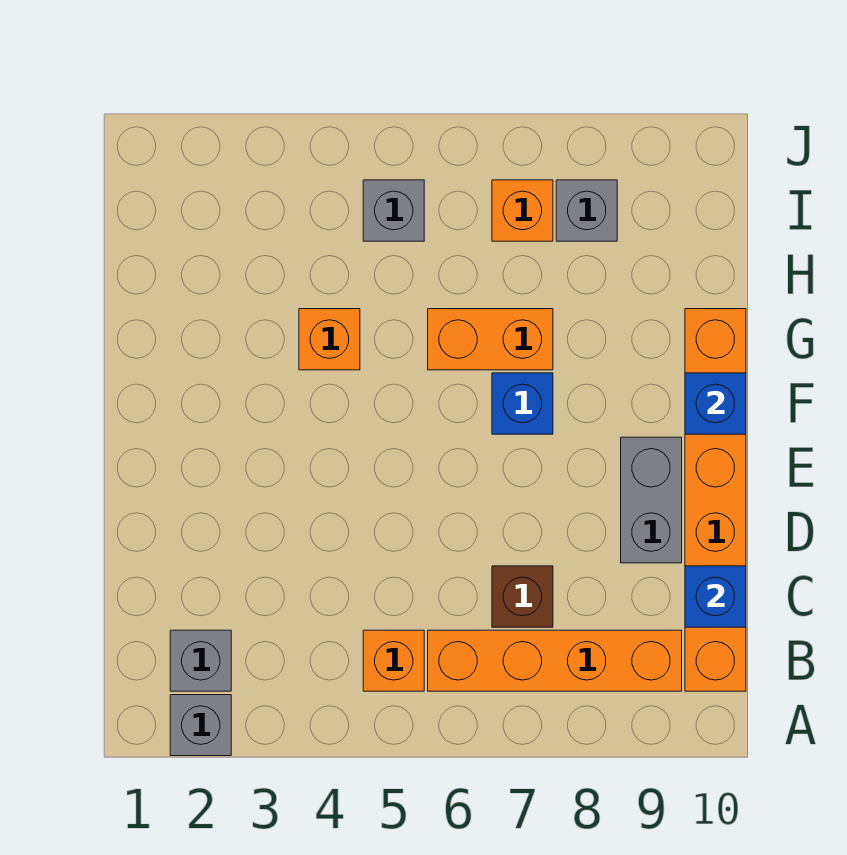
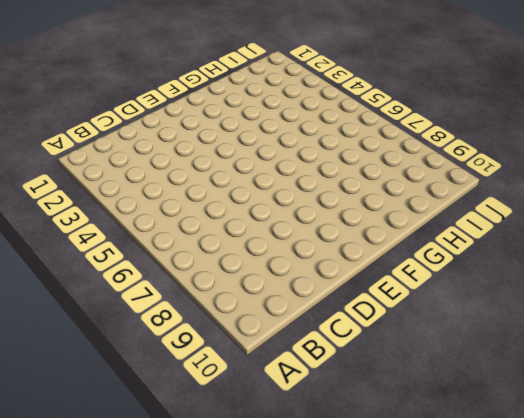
none -> grey 1x1 brick [170,695,231,756]
none -> grey 1x1 brick [170,630,231,691]
none -> orange 1x1 brick [363,630,424,691]

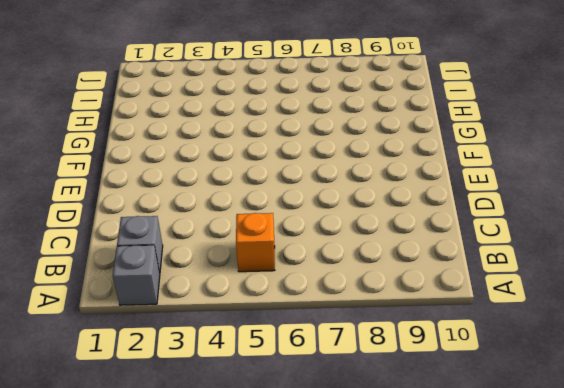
none -> orange 1x4 brick [428,630,682,691]
none -> orange 1x6 brick [685,309,746,691]
none -> brown 1x1 brick [492,566,553,627]

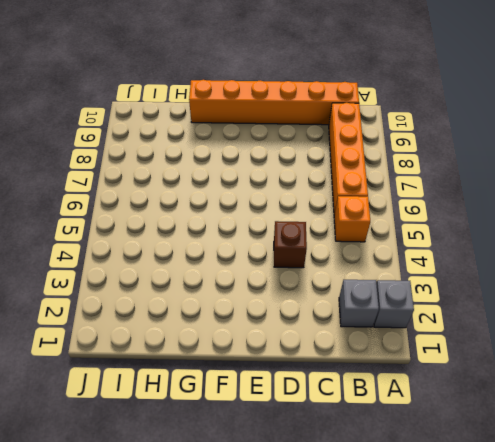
brown 1x1 brick [274,221,307,268] -> brown 1x1 brick moved to [492,566,553,627]
none -> grey 1x2 brick [621,437,682,563]
none -> blue 1x1 brick [492,373,553,434]
none -> orange 1x1 brick [299,309,360,370]

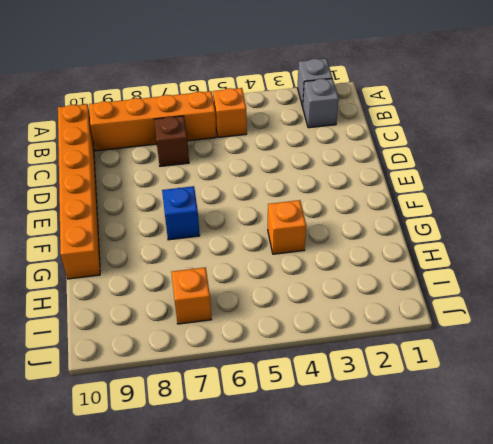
none -> grey 1x2 brick [621,437,682,563]
none -> orange 1x2 brick [428,309,553,370]
none -> grey 1x1 brick [363,180,424,241]

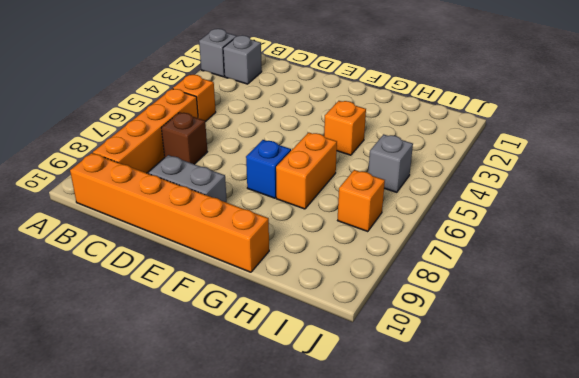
none -> grey 1x1 brick [556,180,617,241]
none -> blue 1x1 brick [685,566,746,627]
none -> blue 1x1 brick [685,373,746,434]

